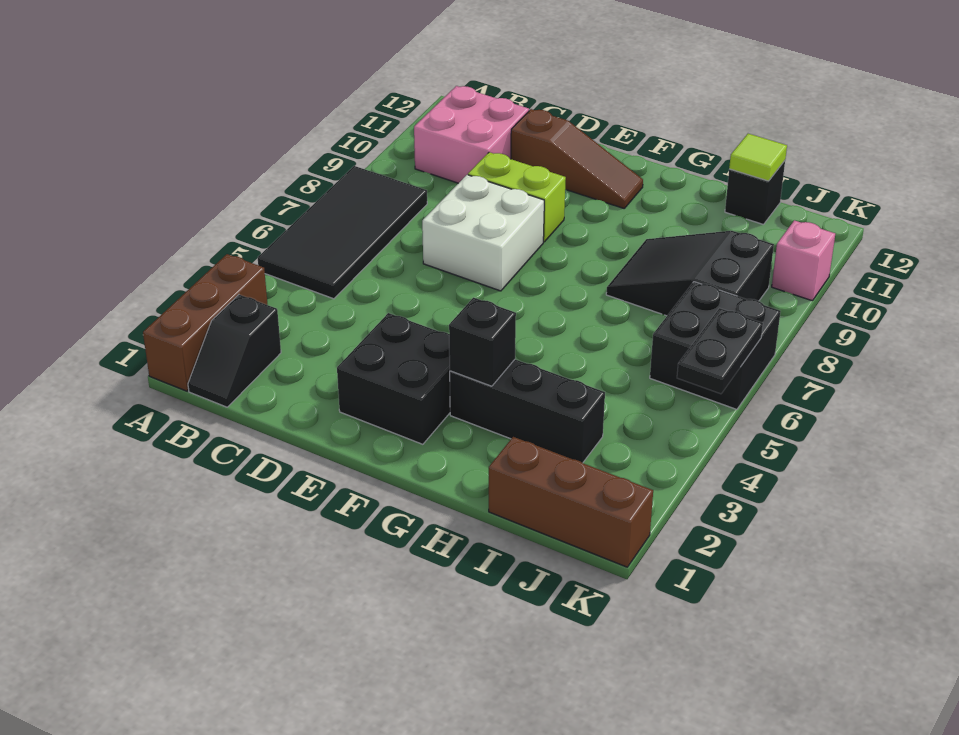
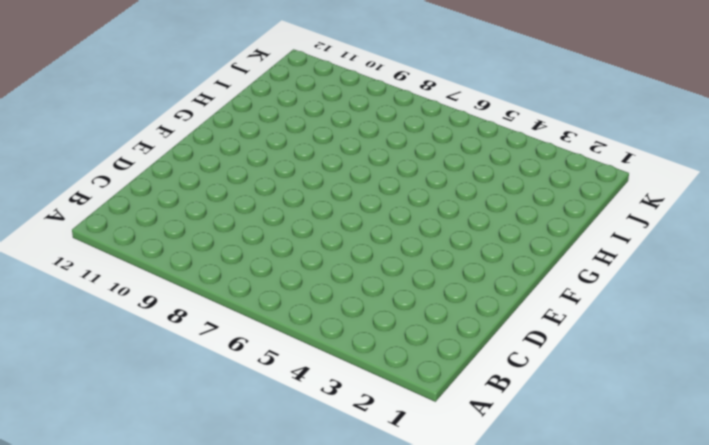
none -> brown 1x3 brick [143,254,268,391]
none -> black 2x4 tile [258,166,427,299]
none -> black 1x2 slope [188,295,281,407]

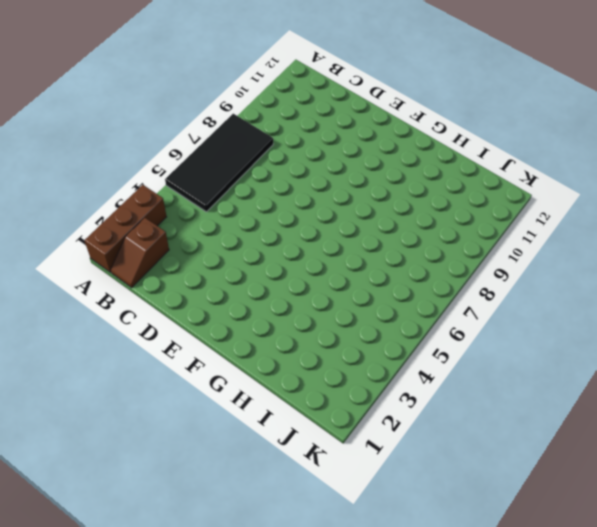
brown 1x2 slope [111,218,169,288] -> black 1x2 slope [188,295,281,407]
none -> pink 2x2 brick [414,86,529,183]
none -> white 2x2 brick [422,175,544,291]
none -> lime 1x2 brick [468,152,566,242]

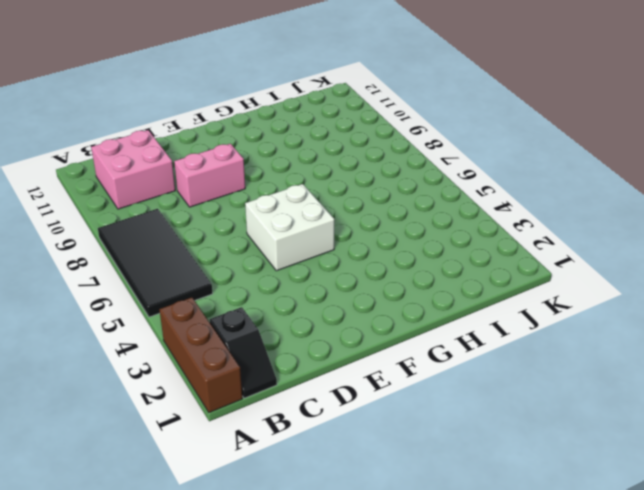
pink 1x2 brick [174,144,245,207] -> lime 1x2 brick [468,152,566,242]
white 2x2 brick [245,184,334,271] -> white 2x2 brick moved to [422,175,544,291]
none -> brown 1x3 slope [511,109,643,208]
none -> black 2x2 brick [337,313,450,444]
none -> black 1x3 brick [450,359,605,463]

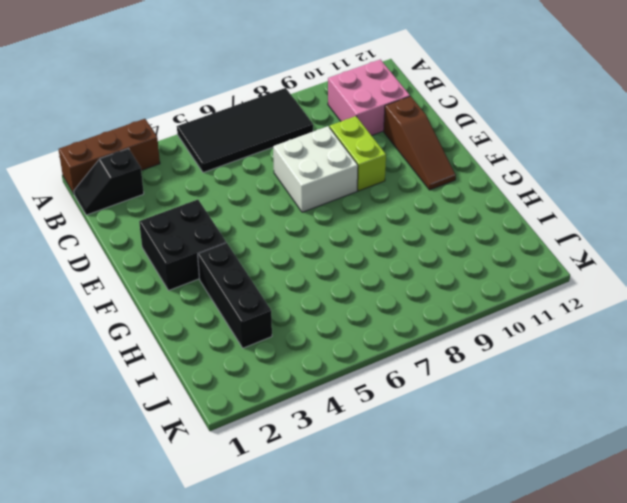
none -> black 2x3 slope [606,231,774,316]
none -> brown 1x3 brick [489,437,653,567]
none -> black 1x1 brick [725,161,785,224]

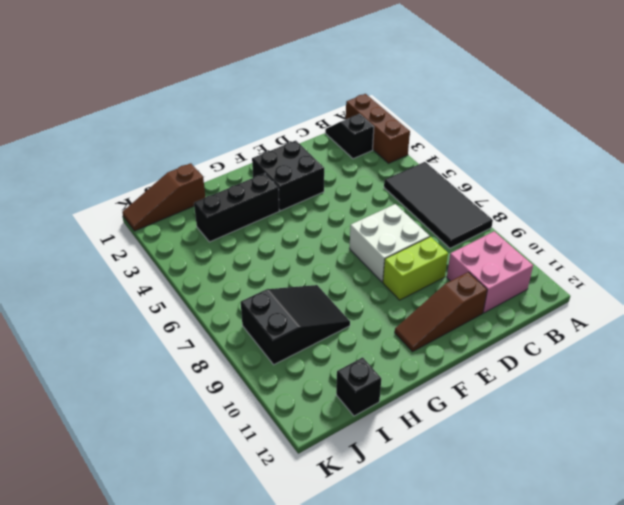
brown 1x3 slope [122,163,205,231] -> brown 1x3 brick [489,437,653,567]
none -> black 2x2 brick [650,282,781,409]
none -> pink 1x1 brick [772,220,835,301]
none -> black 1x1 brick [449,298,516,386]

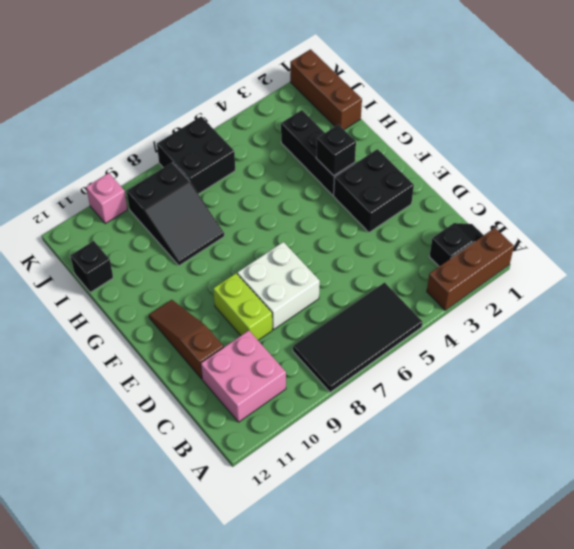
none -> lime 1x1 tile [729,134,787,181]
none -> black 1x2 plate [677,308,763,394]

